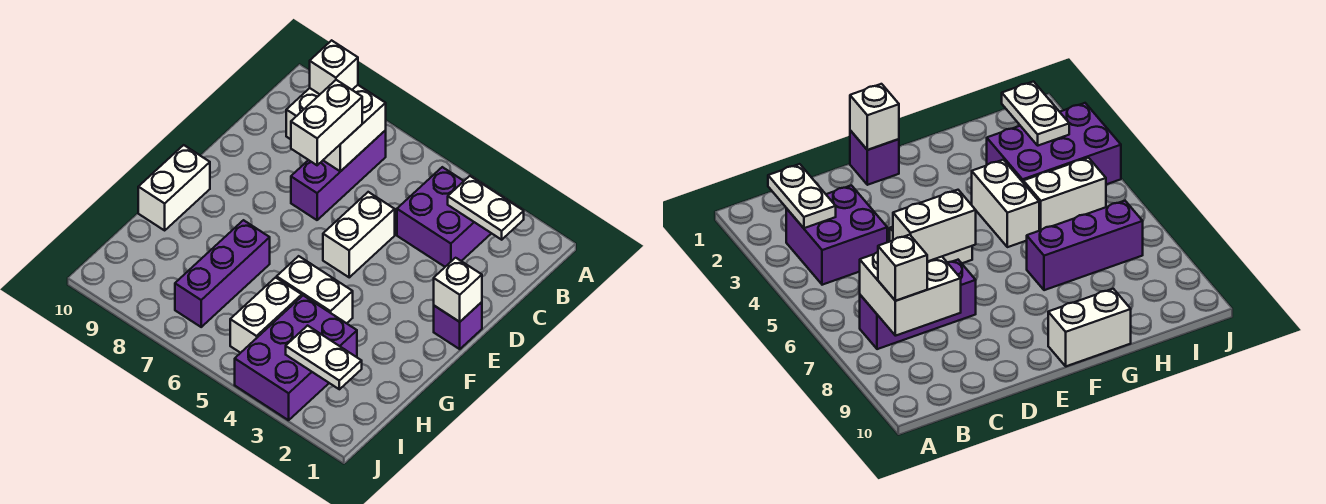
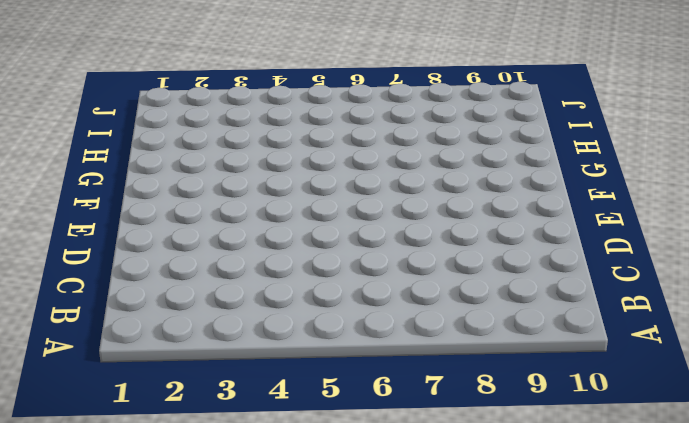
none -> purple 2x2 brick [397,167,491,267]
none -> purple 1x3 brick [291,130,386,220]
none -> white 1x2 brick [323,192,395,277]

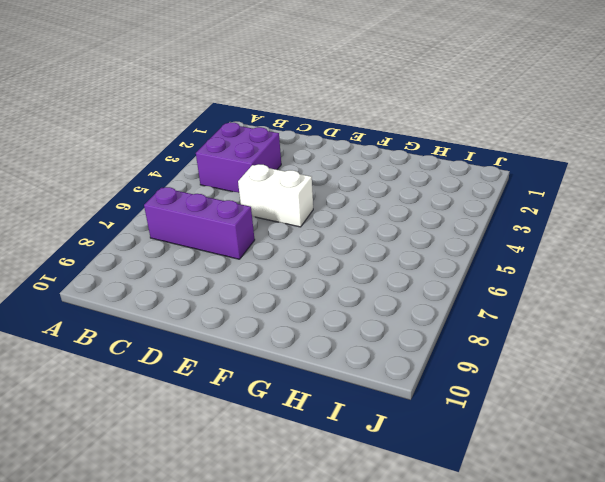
none -> purple 1x1 brick [434,302,482,349]
none -> white 1x2 brick [138,145,210,230]
none -> white 1x2 brick [277,256,353,323]

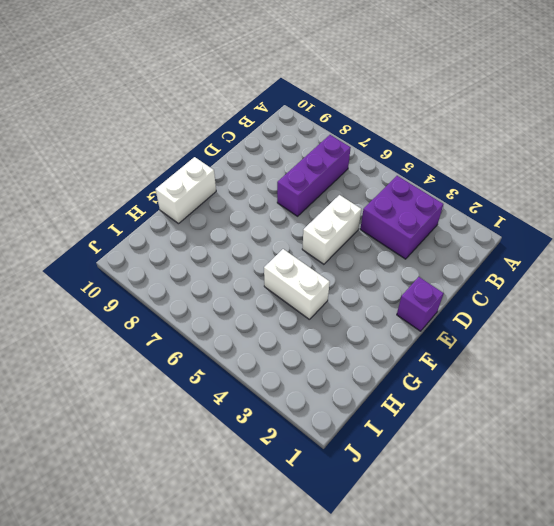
none -> purple 1x3 brick [175,220,270,327]
none -> purple 2x3 brick [235,295,357,420]
none -> white 1x2 brick [230,278,302,353]

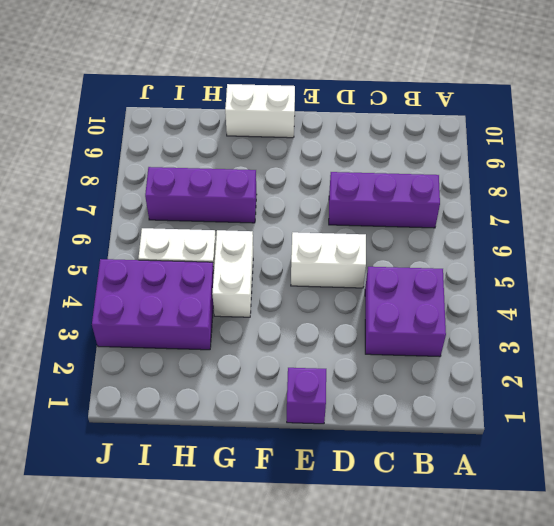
none -> white 1x2 plate [448,176,524,240]
none -> white 2x2 brick [286,85,386,172]
none -> white 1x1 brick [434,258,482,322]

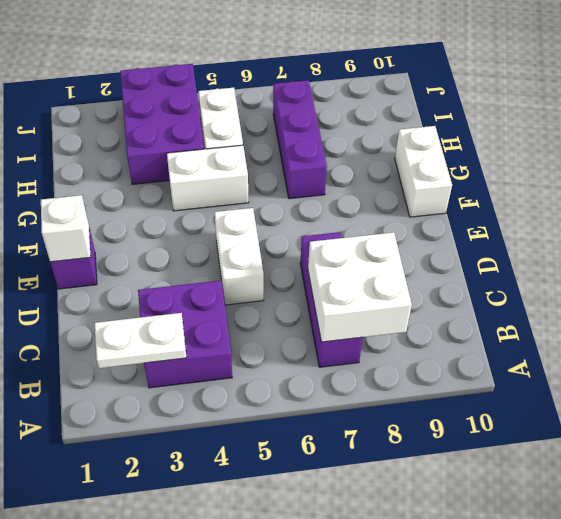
none -> white 1x2 plate [286,326,362,389]
none -> white 1x1 brick [310,40,358,94]
none -> white 1x2 brick [291,80,362,165]

